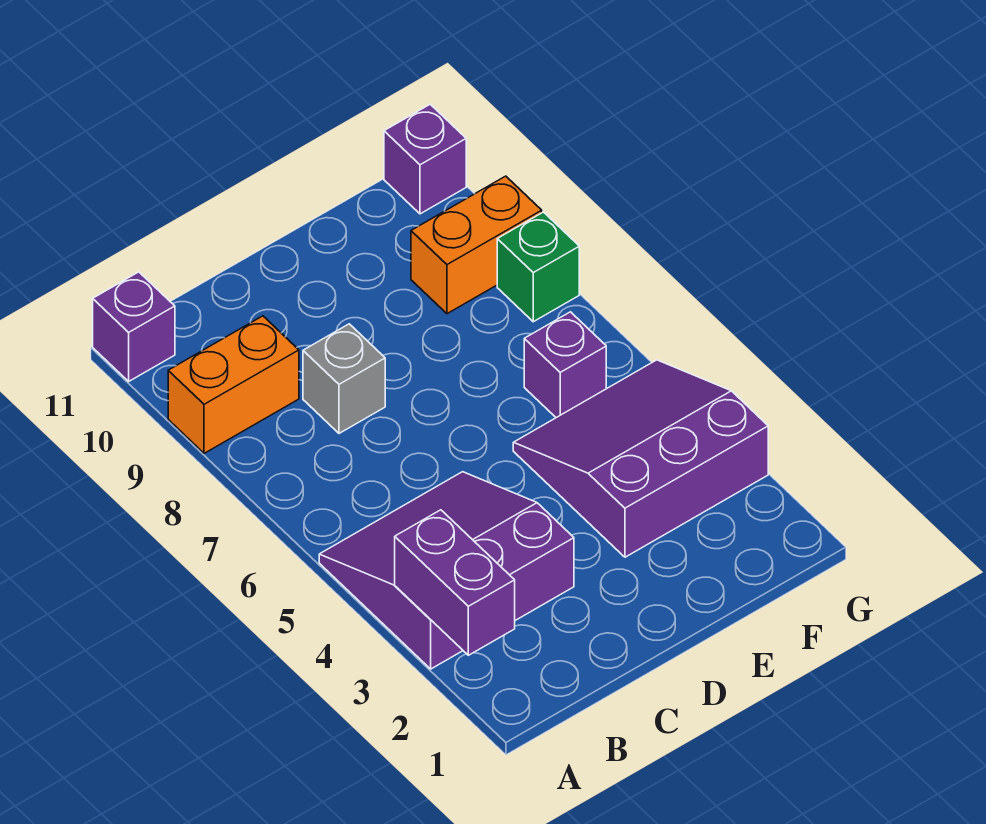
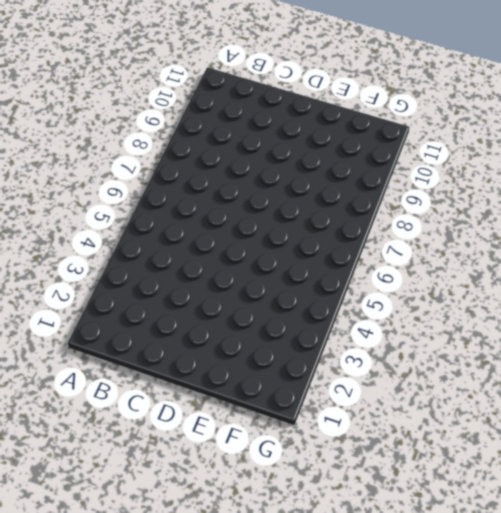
none -> purple 3x3 slope [319,472,574,669]
none -> orange 1x2 brick [168,316,299,453]

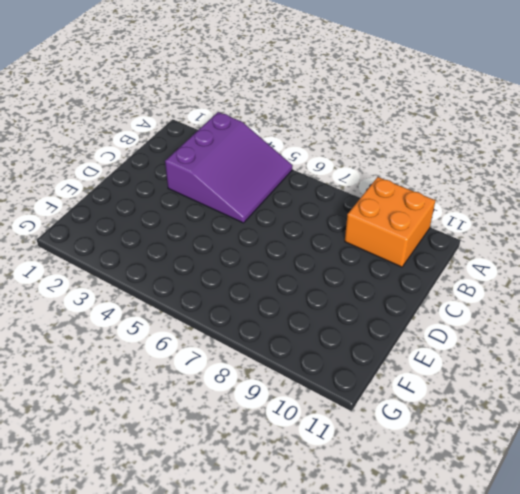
orange 2x2 brick [345,177,435,267] -> orange 1x2 brick [168,316,299,453]
none -> purple 1x1 brick [93,272,175,381]
none -> grey 1x1 brick [303,324,385,433]

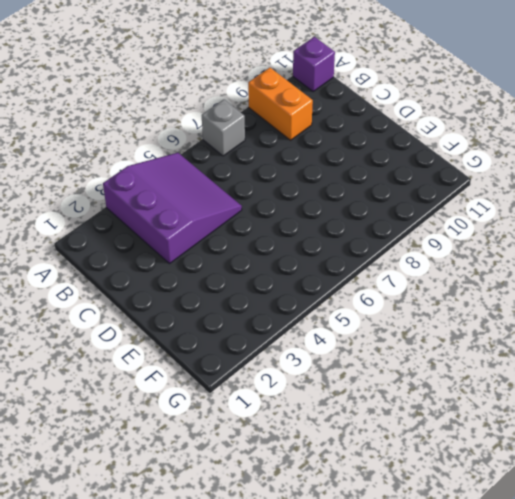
grey 1x1 brick [202,100,245,156] -> grey 1x1 brick moved to [303,324,385,433]
none -> purple 3x3 slope [513,360,768,557]
none -> purple 1x1 brick [524,312,606,418]

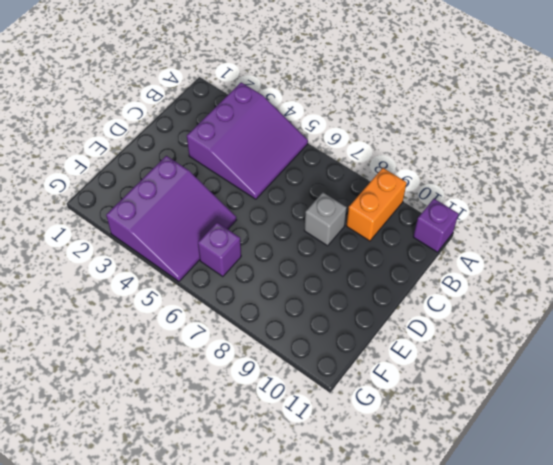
none -> orange 1x2 brick [411,176,542,314]
none -> green 1x1 brick [497,212,579,322]

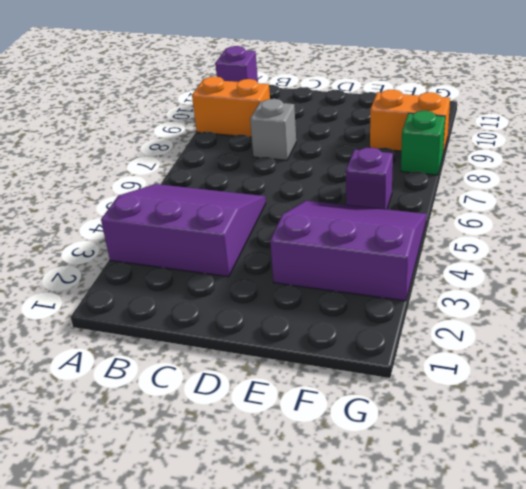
none -> purple 1x1 brick [384,104,466,214]
none -> purple 1x2 brick [395,510,515,655]

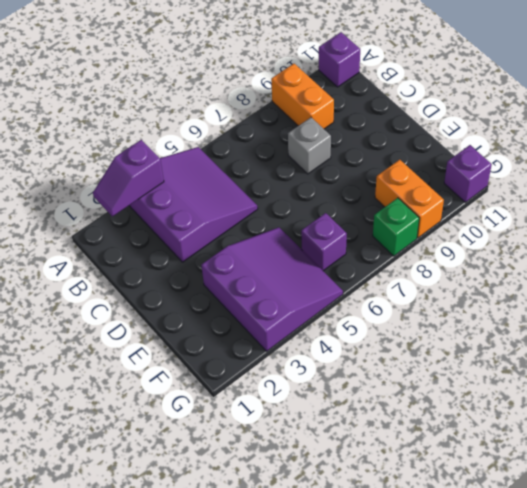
purple 1x2 slope [93,140,164,216] -> purple 1x2 brick [395,510,515,655]

